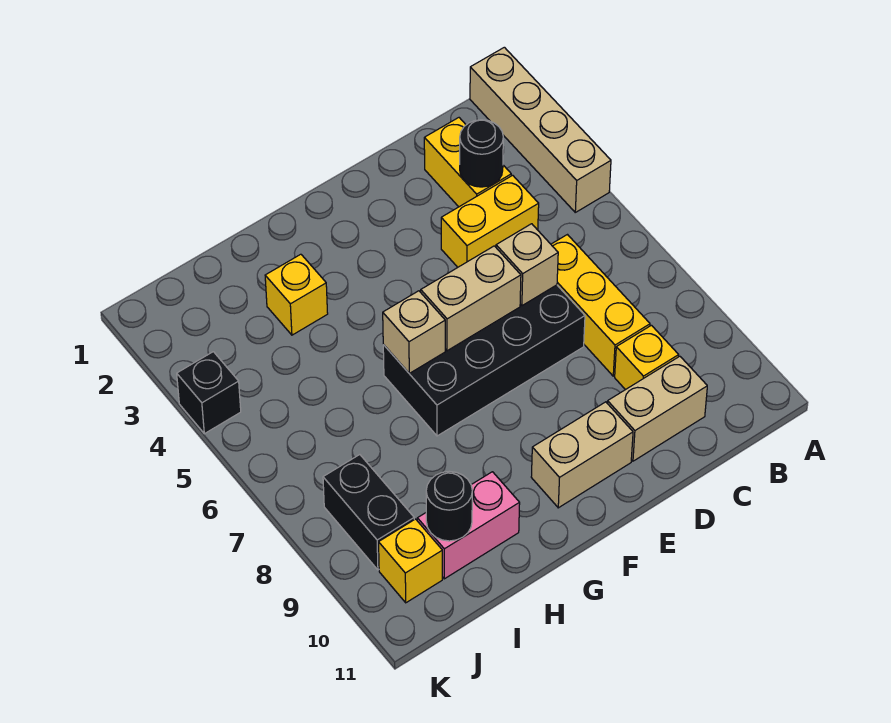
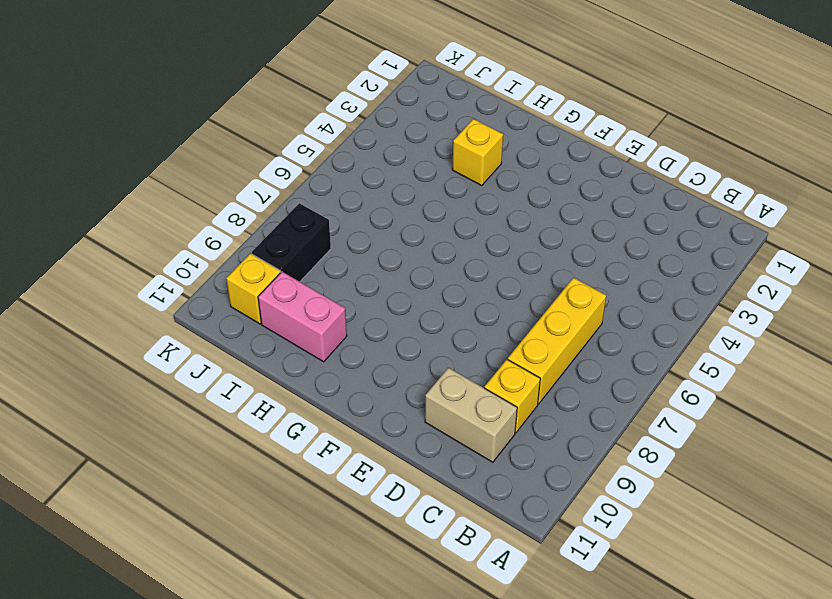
none -> tan 1x4 brick [470,47,611,212]
none -> yellow 1x2 brick [424,118,511,207]
none -> yellow 1x2 brick [441,175,539,267]

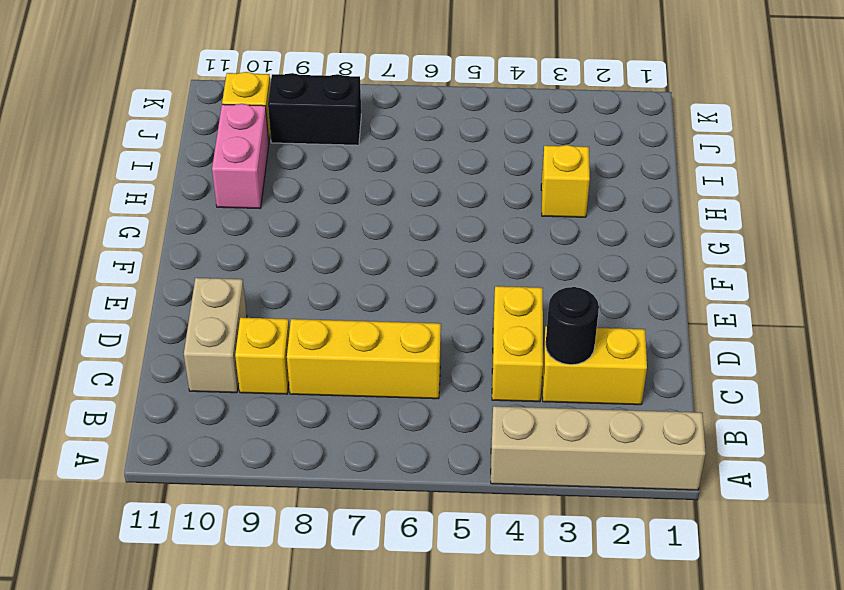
none -> black 2x4 brick [383,285,585,436]
none -> tan 1x2 brick [531,402,633,508]
none -> black 1x1 brick [177,352,241,434]

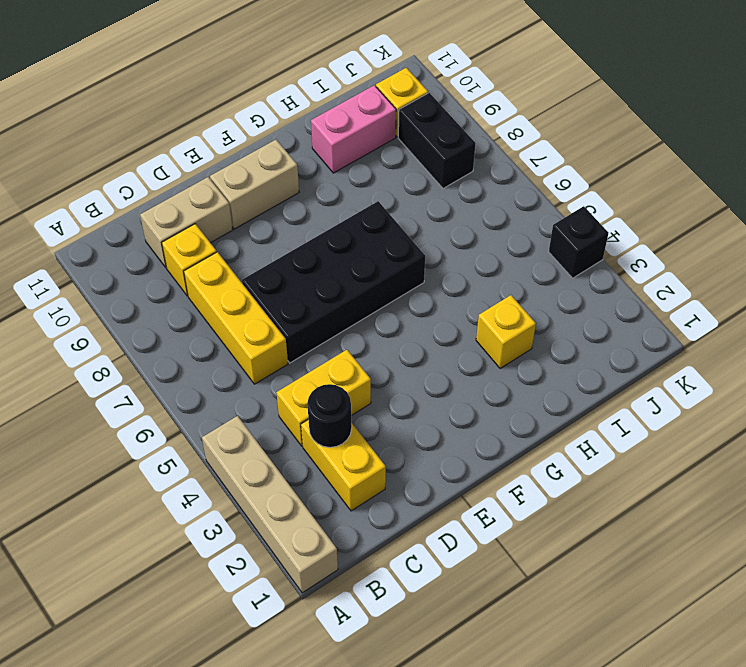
none -> tan 1x1 brick [496,224,558,306]
none -> tan 1x2 brick [421,246,521,351]
none -> tan 1x1 brick [383,291,445,373]

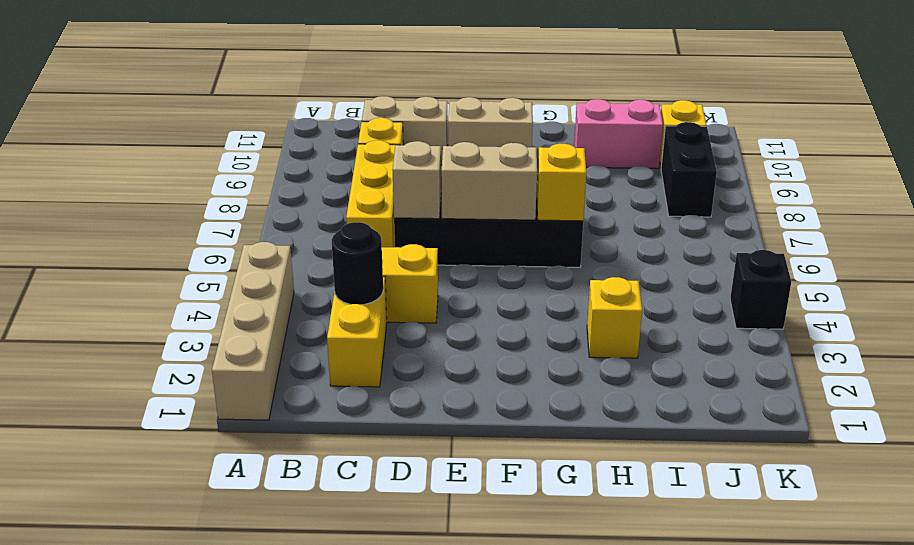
yellow 1x1 brick [537,144,586,221] -> tan 1x1 brick [383,291,445,373]
none -> black 1x1 round brick [426,471,472,541]

